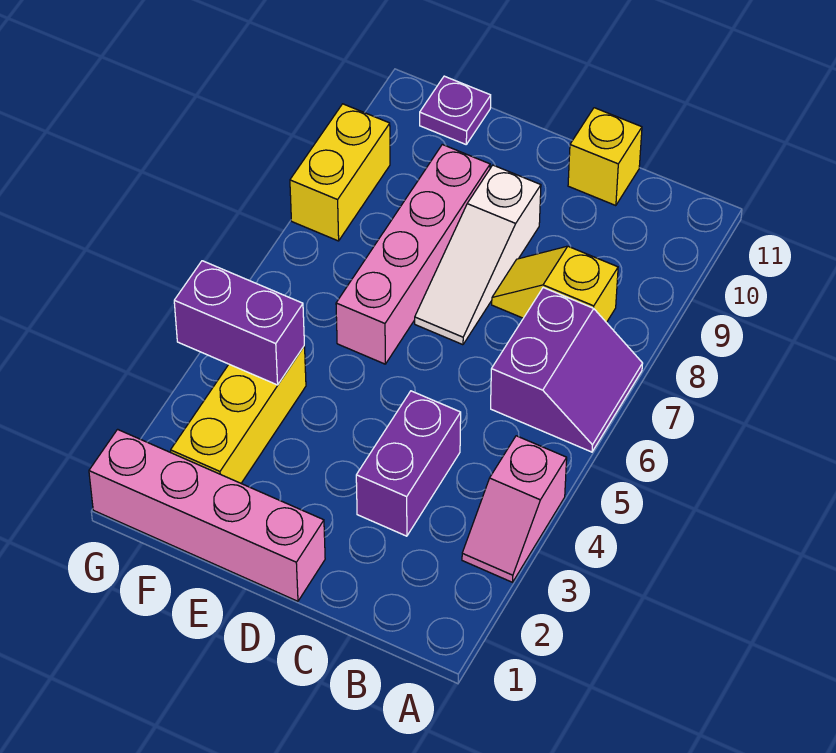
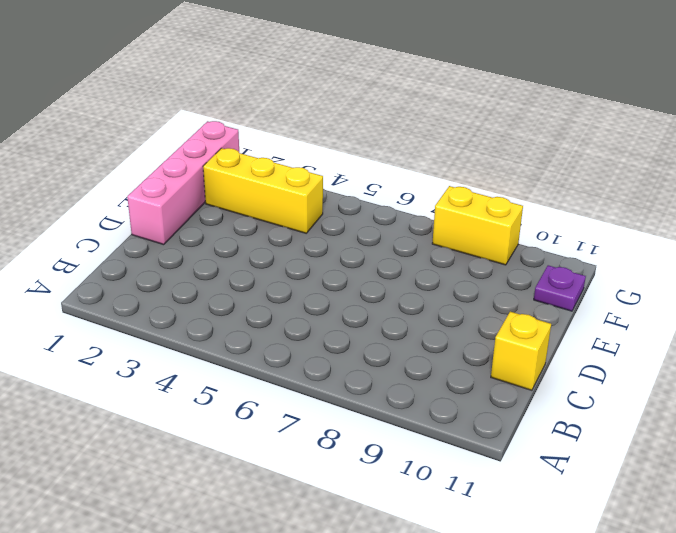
none -> pink 1x2 slope [462,436,567,582]
none -> purple 2x2 slope [491,288,643,452]
none -> yellow 1x2 slope [492,246,618,323]

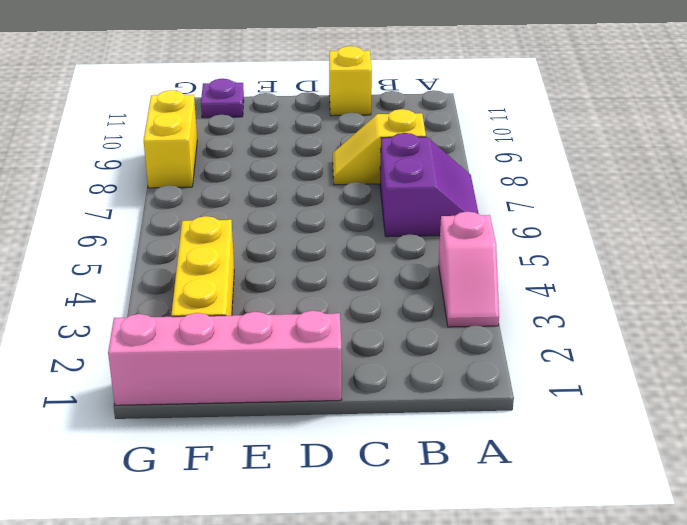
none -> purple 1x2 brick [356,391,461,536]
none -> white 1x3 slope [415,165,541,345]
none -> pink 1x4 brick [336,145,490,364]

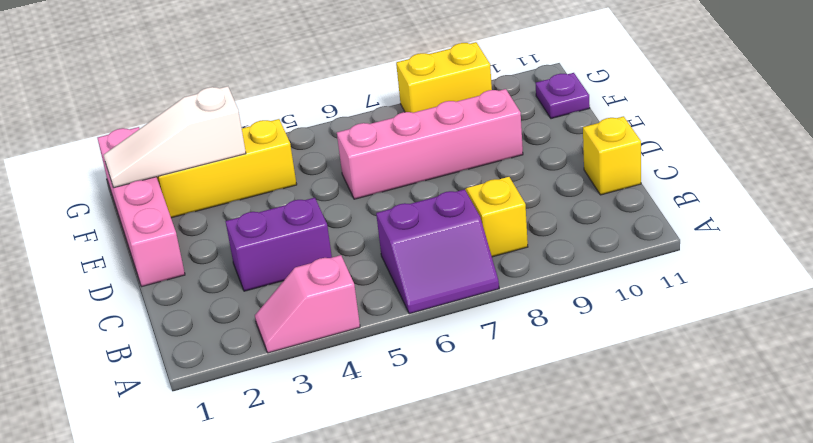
white 1x3 slope [104,86,246,188] -> white 1x3 slope moved to [415,165,541,345]
none -> purple 1x2 brick [174,261,304,385]

